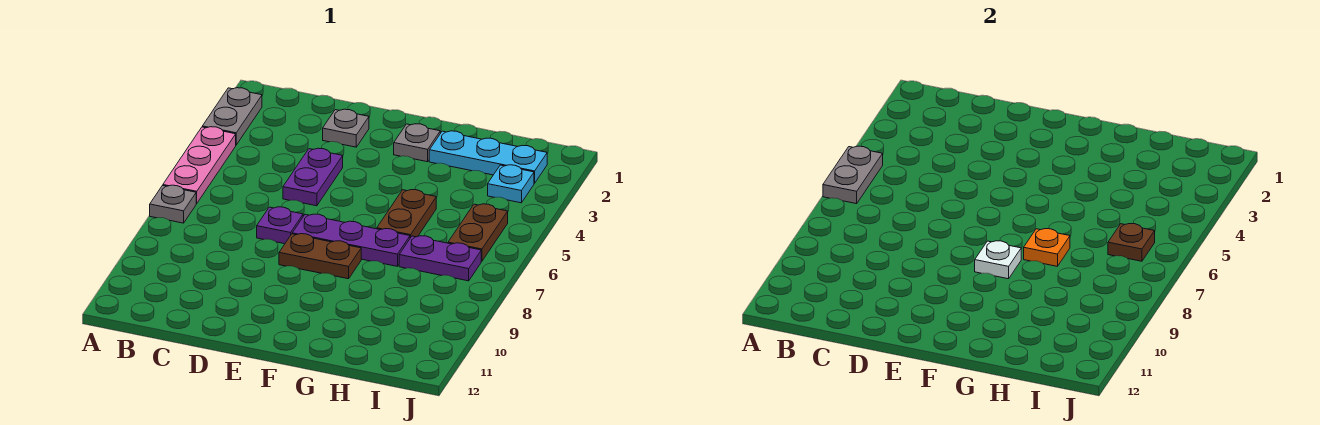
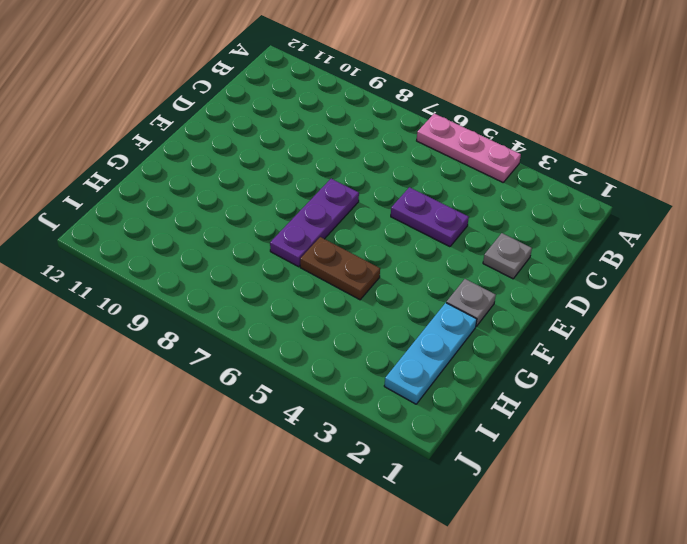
none -> grey 1x2 plate [202,88,262,145]
none -> grey 1x1 plate [150,185,197,223]
none -> purple 1x1 plate [257,207,303,244]

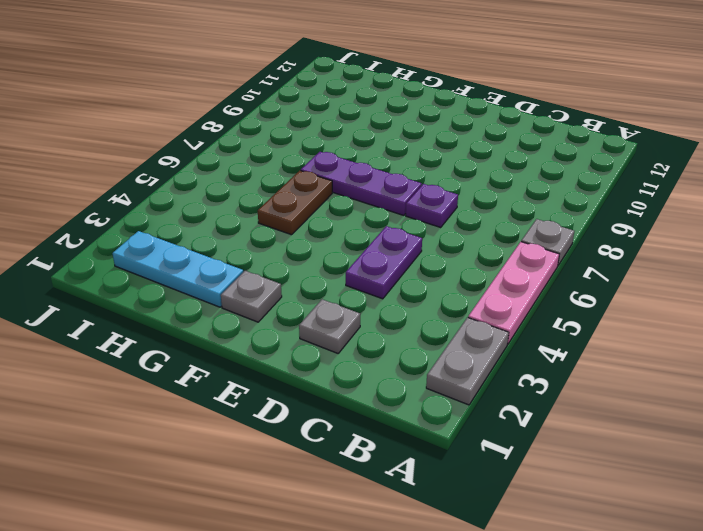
none -> brown 1x2 plate [279,234,361,279]
none -> purple 1x2 plate [399,236,481,281]
none -> cyan 1x1 plate [488,165,534,203]

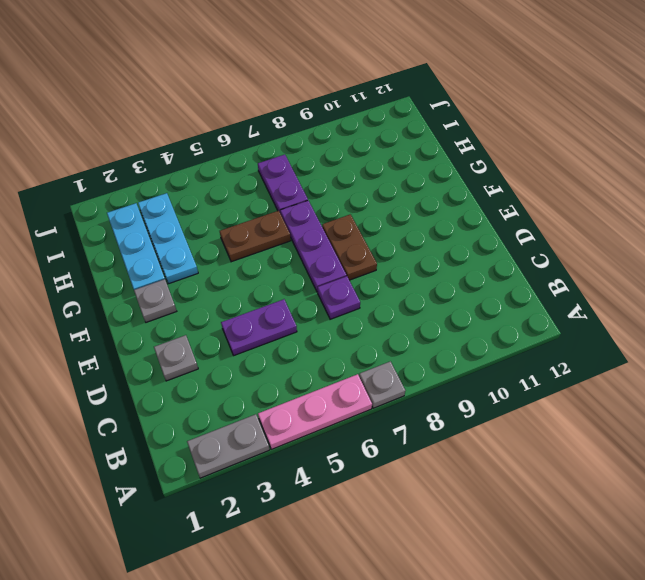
cyan 1x3 plate [138,193,198,284] -> cyan 1x1 plate [488,165,534,203]
none -> brown 1x2 plate [448,204,508,261]
none -> grey 1x2 plate [823,146,883,204]
none -> white 1x1 plate [975,241,1021,279]

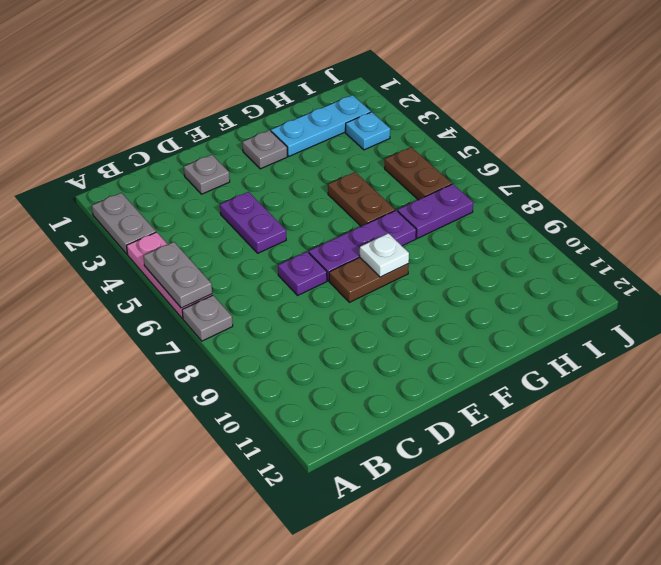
none -> orange 1x1 plate [1024,229,1070,266]
none -> brown 1x1 plate [1108,224,1155,261]

